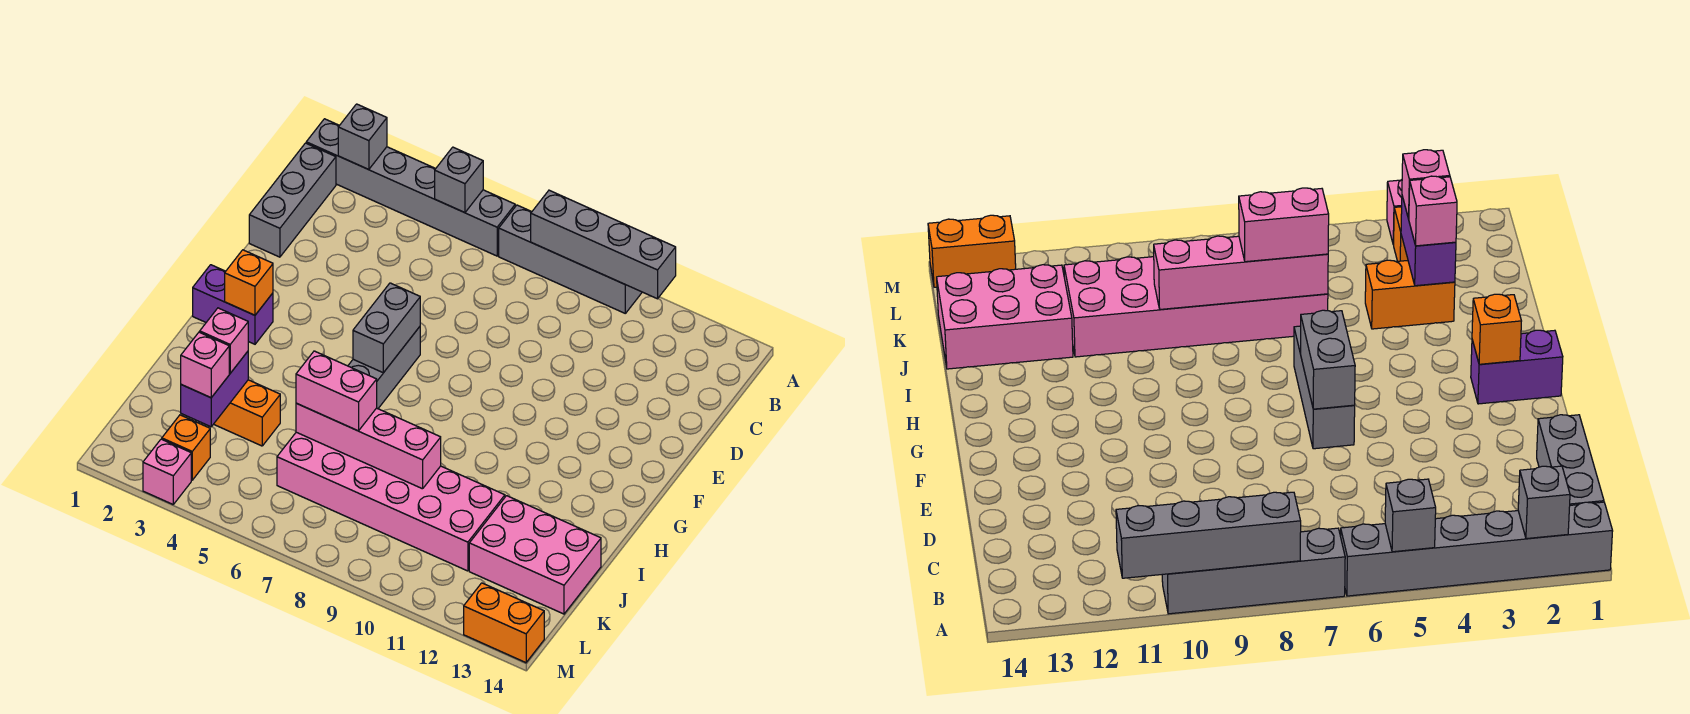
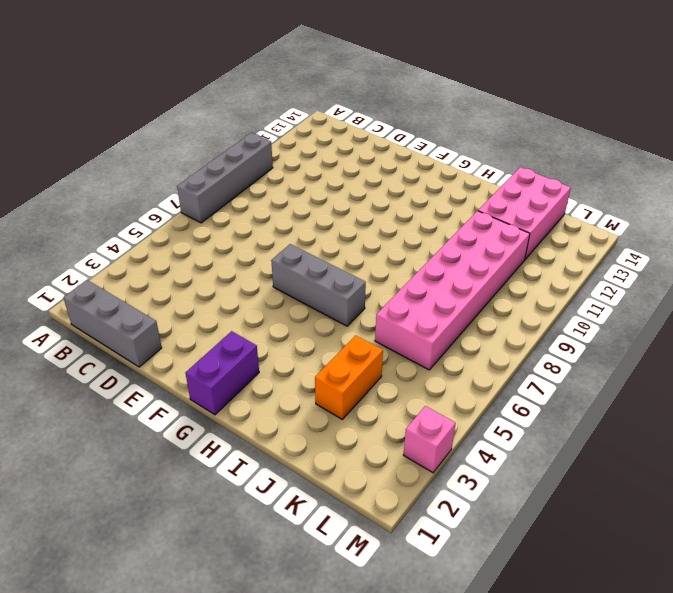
none -> grey 1x6 brick [306,119,515,256]
none -> orange 1x1 brick [162,415,210,480]
none -> orange 1x2 brick [464,583,544,663]

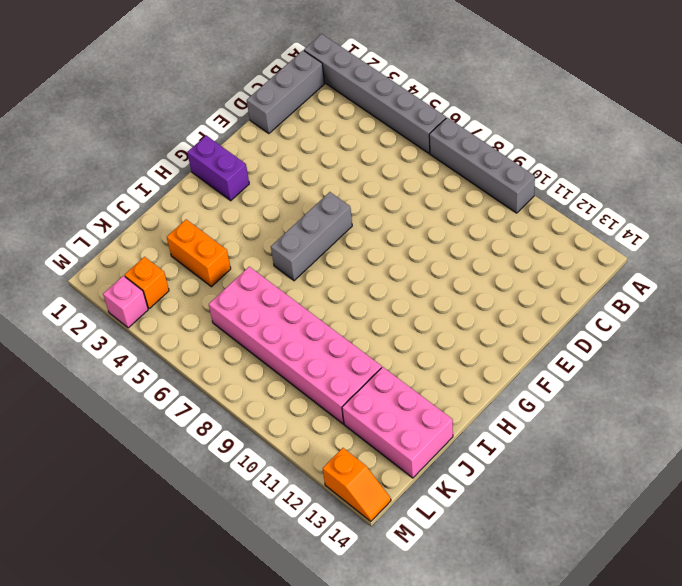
orange 1x2 slope [323,448,391,521] -> orange 1x2 brick [464,583,544,663]
none -> grey 1x1 brick [338,104,387,170]
none -> grey 1x1 brick [435,147,483,213]
none -> grey 1x4 brick [531,190,676,299]

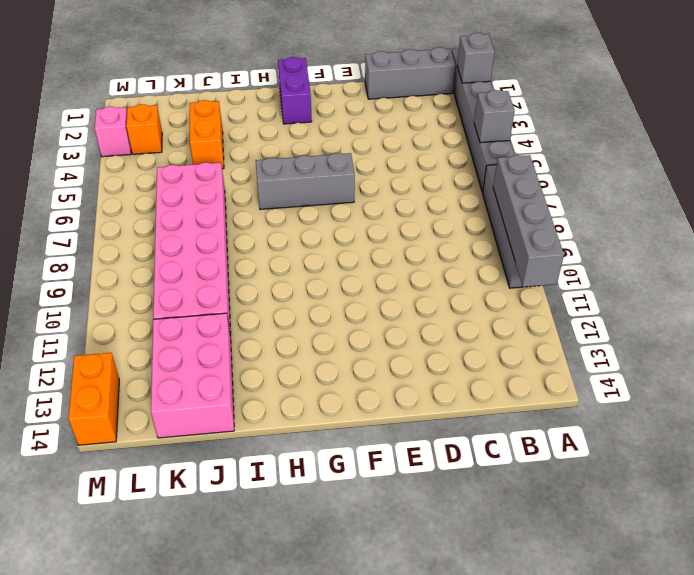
none -> grey 1x2 brick [353,283,420,373]
none -> orange 1x1 brick [225,250,273,315]
none -> purple 1x2 brick [181,352,248,427]

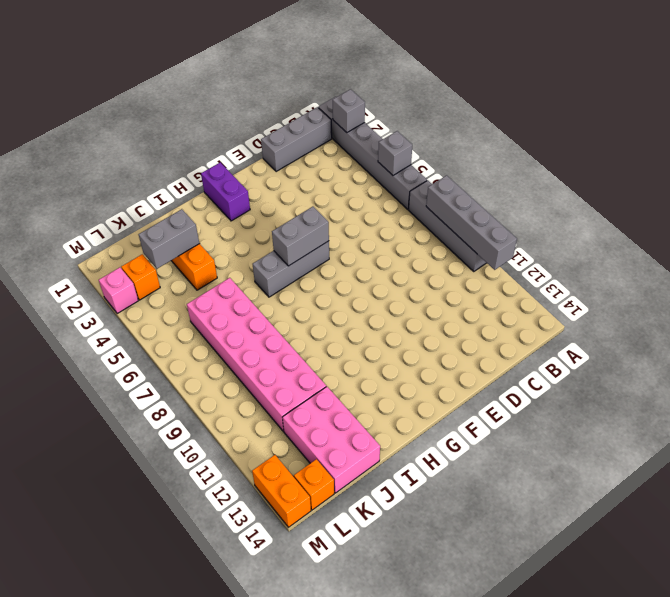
grey 1x2 brick [139,209,200,269] -> purple 1x2 brick [181,352,248,427]
orange 1x1 brick [294,459,334,510] -> orange 1x1 brick moved to [225,250,273,315]
none -> pink 1x4 brick [296,403,441,489]
none -> pink 1x1 brick [200,308,248,373]
none -> pink 1x2 brick [296,351,377,431]

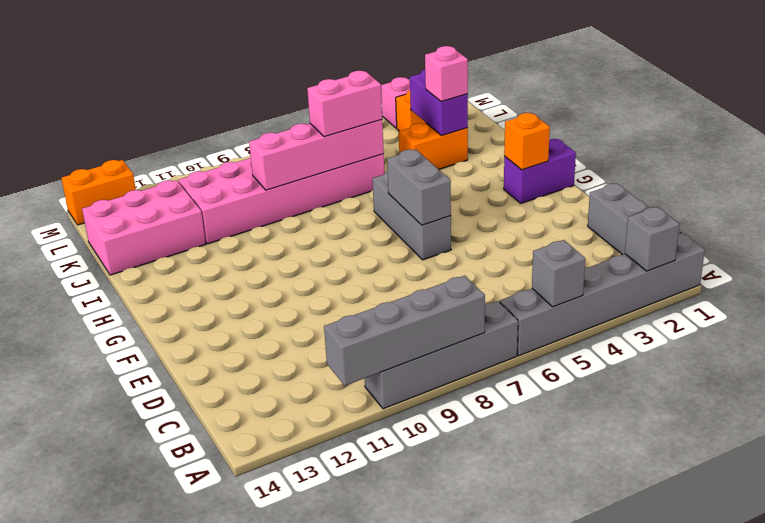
none -> pink 1x1 brick [181,332,229,398]

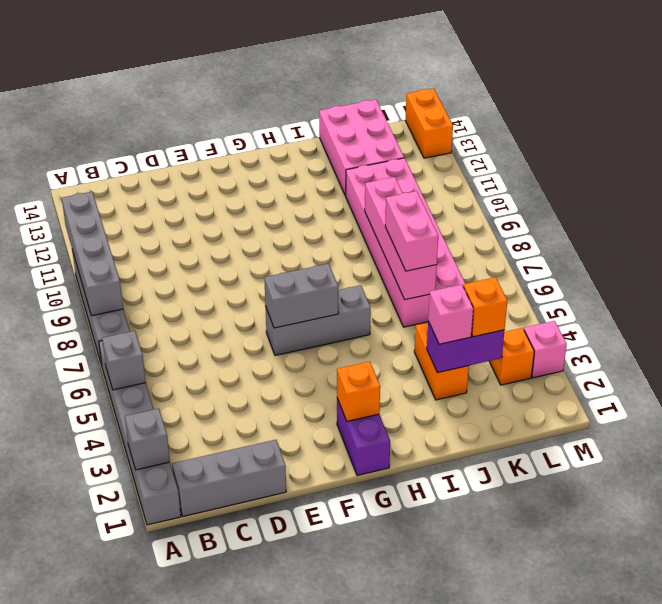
orange 1x1 brick [464,277,507,337] -> pink 1x1 brick [181,332,229,398]

